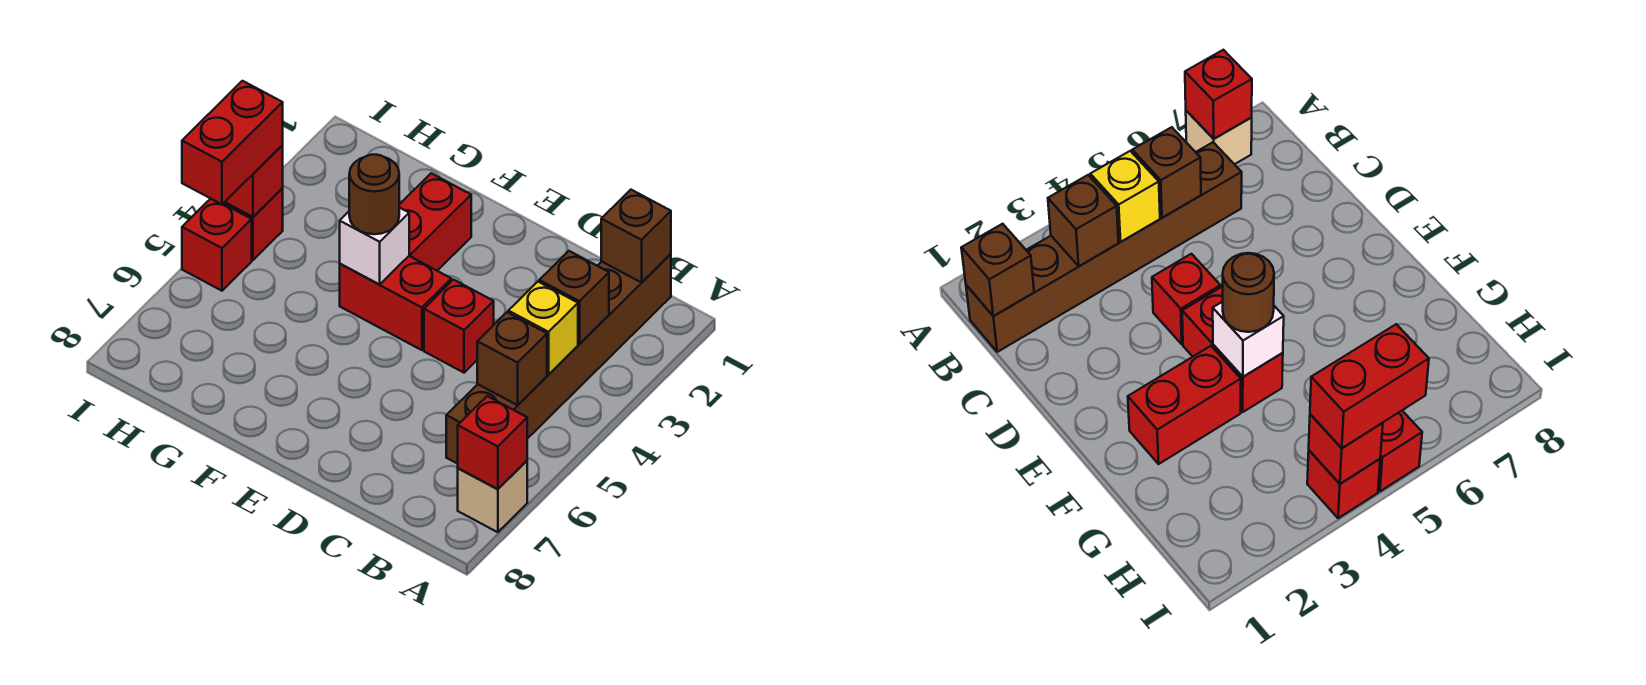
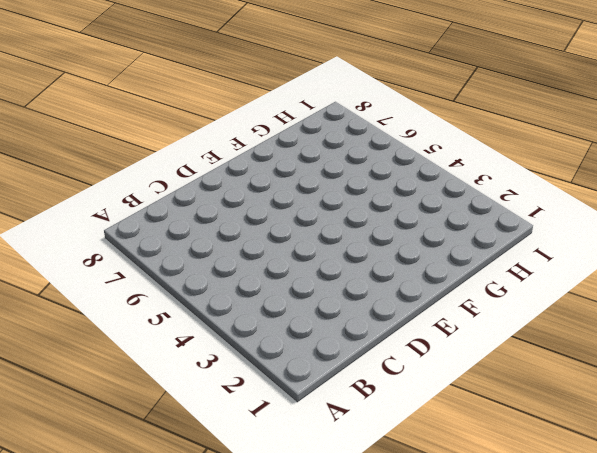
none -> tan 1x1 brick [458,461,527,532]
none -> brown 1x6 brick [446,254,671,464]
none -> red 1x1 brick [424,280,494,373]

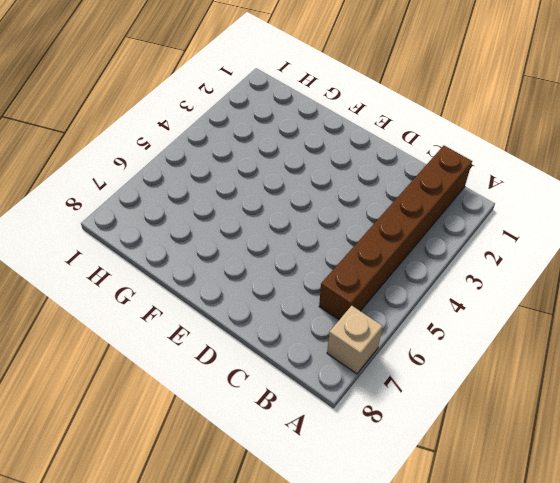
none -> red 1x1 brick [424,280,494,373]
none -> red 1x2 brick [340,256,451,350]
none -> red 1x2 brick [399,173,471,271]

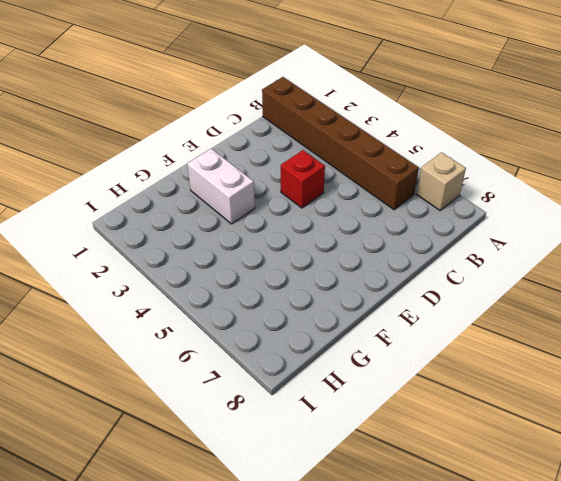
white 1x2 brick [187,149,255,224] -> red 1x2 brick [399,173,471,271]
none -> red 1x2 brick [340,256,451,350]
none -> red 1x1 brick [223,189,283,260]
none -> red 1x1 brick [182,199,252,291]

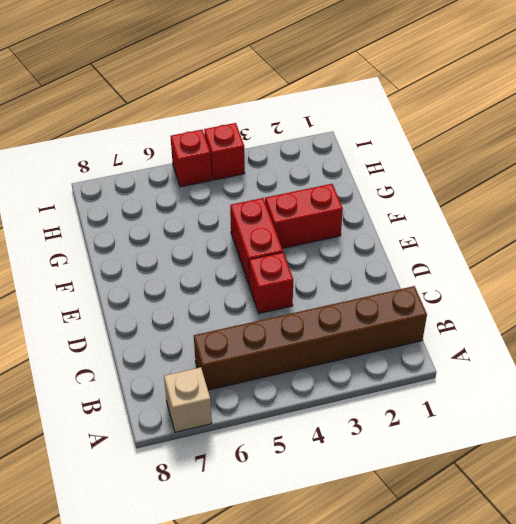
none -> red 1x1 brick [458,396,527,489]
none -> brown 1x1 brick [601,190,671,283]
none -> brown 1x1 brick [539,251,609,344]

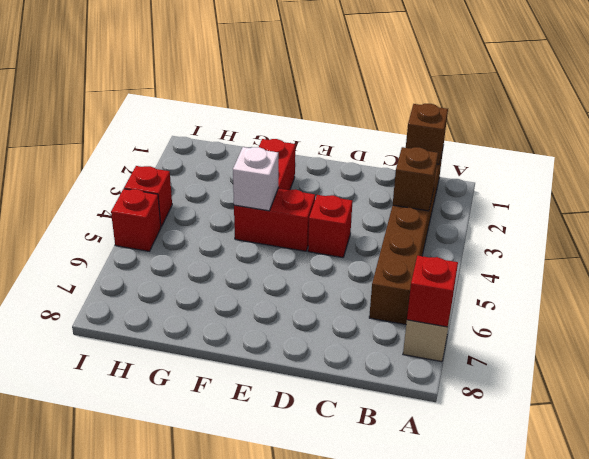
none -> yellow 1x1 brick [508,282,578,375]
none -> brown 1x1 brick [477,312,547,405]
none -> red 1x1 brick [225,145,283,217]

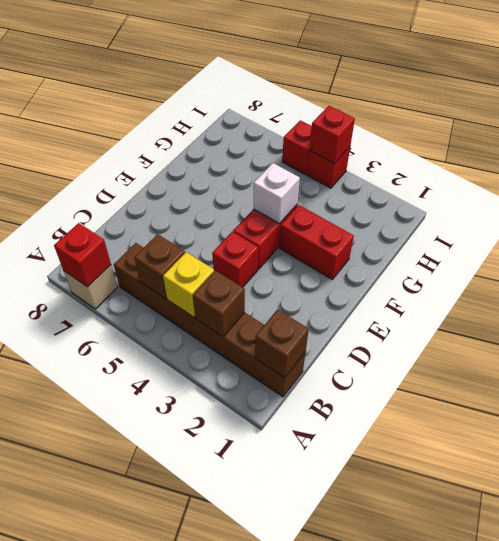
none -> brown 1x1 round brick [349,155,399,234]
none -> red 1x2 brick [182,81,283,204]

